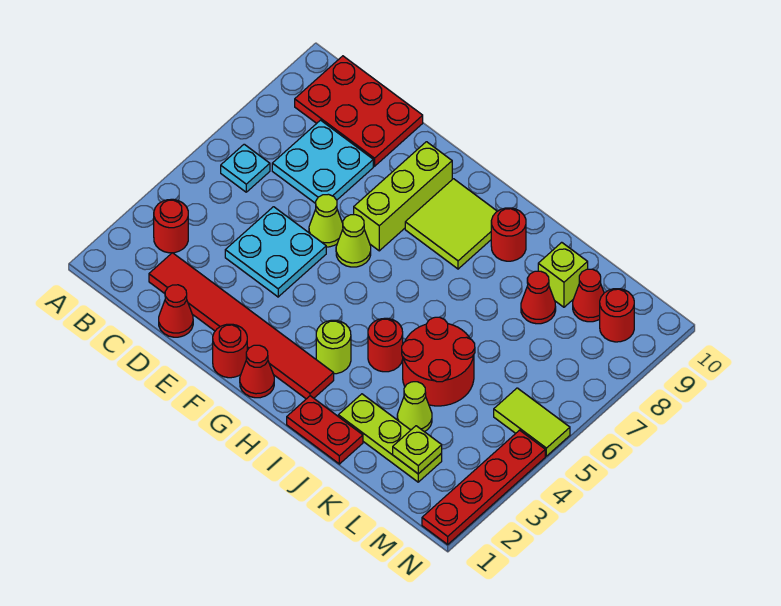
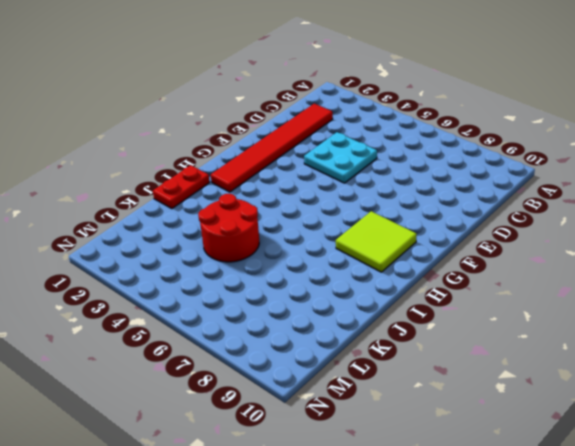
none -> red 1x1 round brick [154,199,188,253]
none -> cyan 1x1 plate [221,144,270,192]
none -> red 2x3 plate [295,56,423,166]

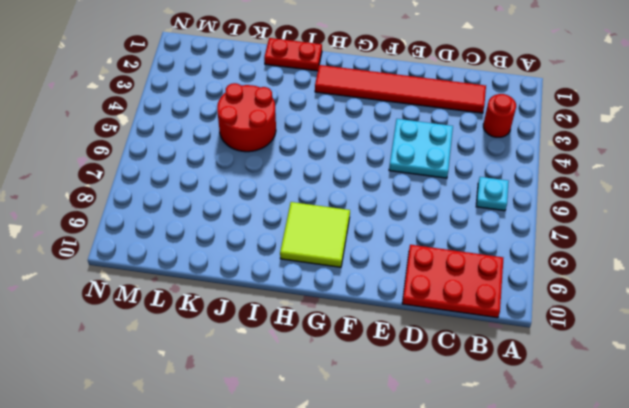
none -> cyan 2x2 plate [272,120,373,204]
none -> red 1x1 cone [159,285,193,337]
none -> lime 1x1 cone [309,194,343,247]

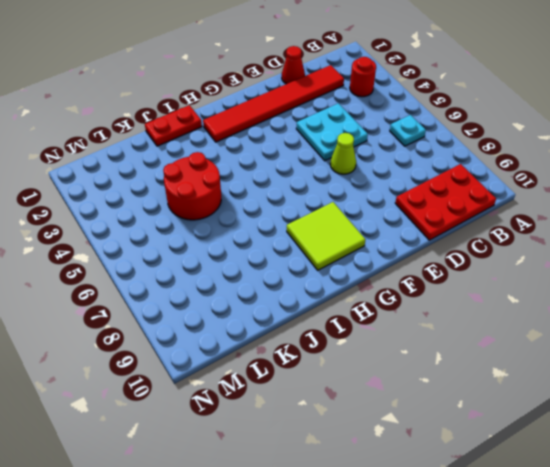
none -> cyan 2x2 plate [272,120,373,204]
none -> red 1x1 round brick [213,324,247,378]
none -> lime 1x1 cone [336,215,371,267]

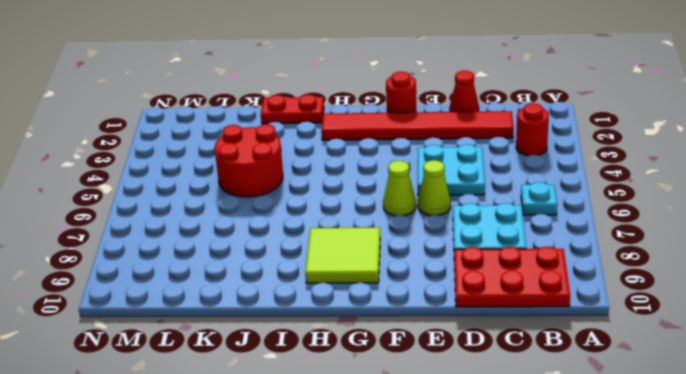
none -> lime 1x3 brick [354,142,452,251]
none -> red 1x1 cone [240,345,274,398]
none -> lime 1x1 round brick [316,320,351,374]

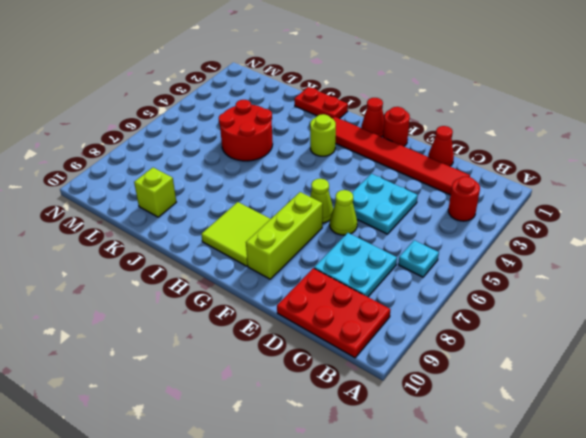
none -> red 1x1 round brick [368,318,403,372]
none -> red 1x1 round brick [491,208,526,261]
none -> lime 1x3 plate [338,394,442,482]

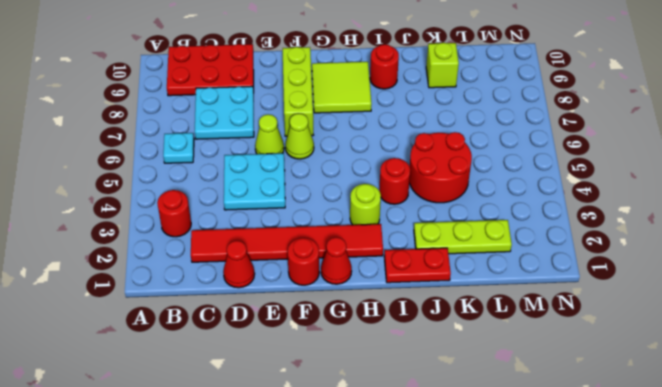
none -> lime 1x1 cone [397,382,432,432]
none -> red 1x1 cone [521,271,556,324]
none -> red 1x1 cone [573,269,604,322]

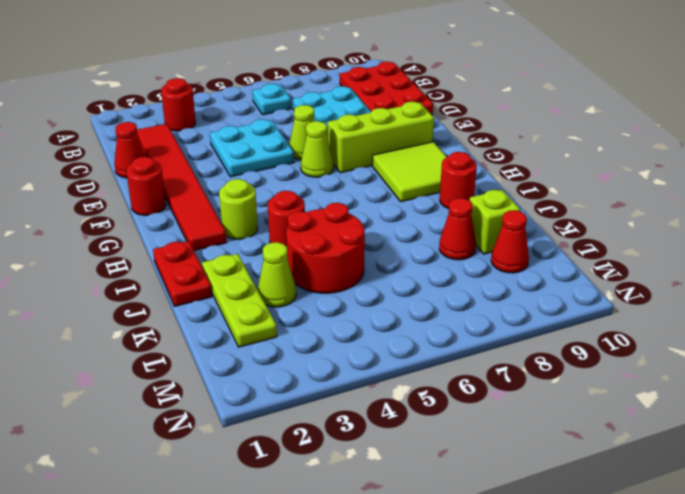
none -> red 1x1 cone [240,345,274,398]
none -> lime 1x2 tile [494,388,570,456]
none -> red 1x1 round brick [600,289,634,342]

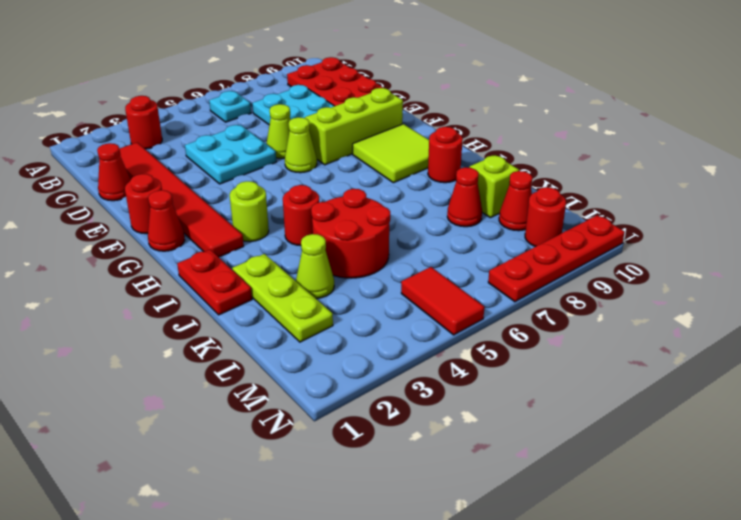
red 1x2 tile [401,267,484,335] -> lime 1x2 tile [494,388,570,456]
red 1x4 plate [488,215,625,302] -> red 1x4 plate moved to [422,430,545,544]
none -> lime 1x1 plate [393,426,442,474]

